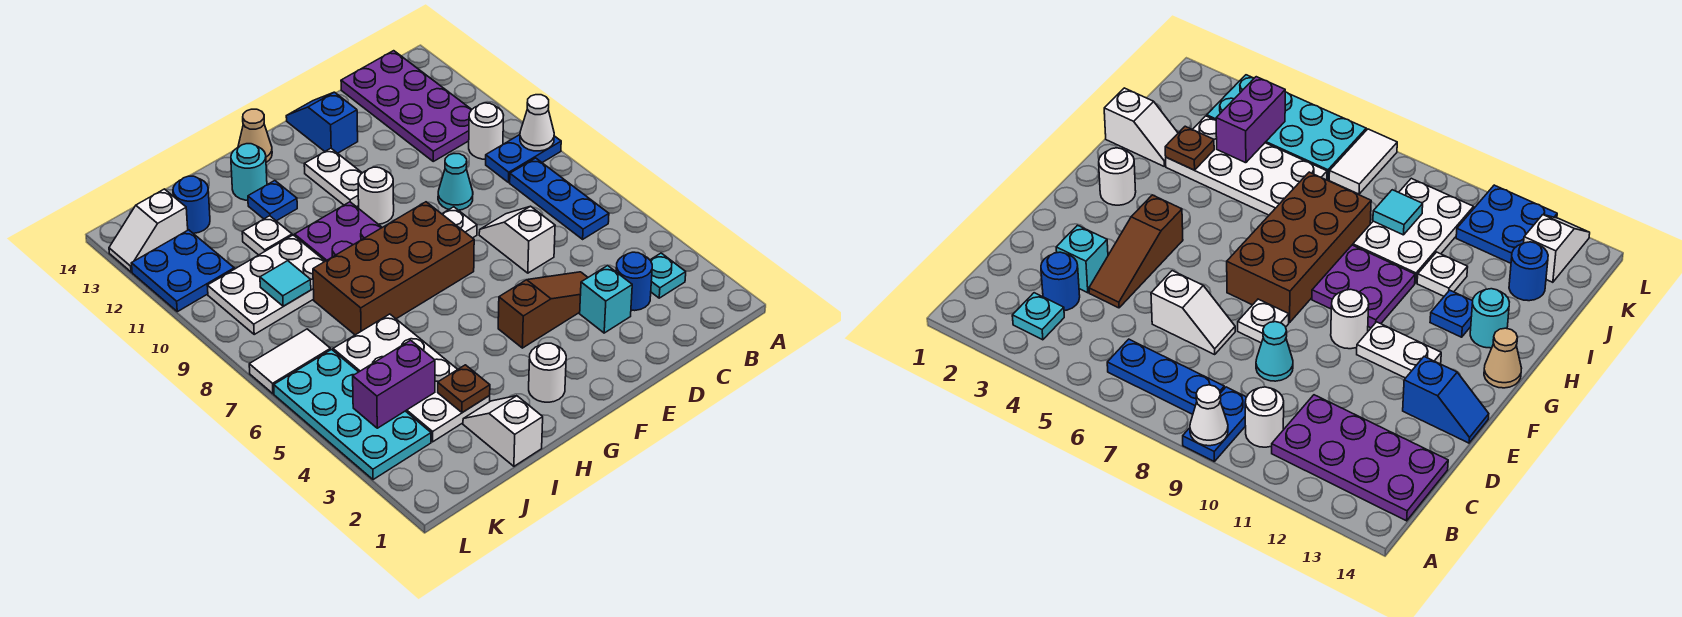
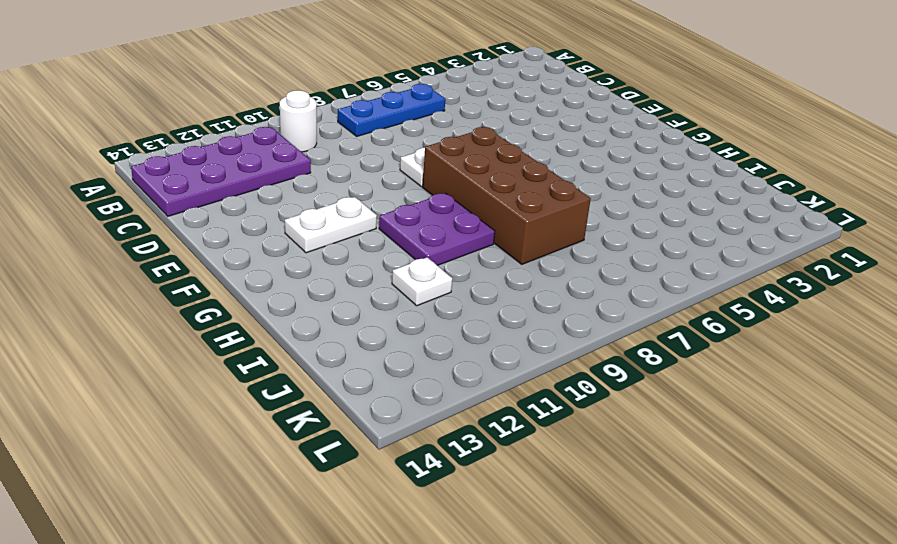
none -> blue 1x2 plate [486,135,561,182]
none -> cyan 1x1 plate [650,253,686,298]
none -> blue 1x1 round brick [616,252,652,311]
none -> cyan 1x1 brick [580,266,632,333]

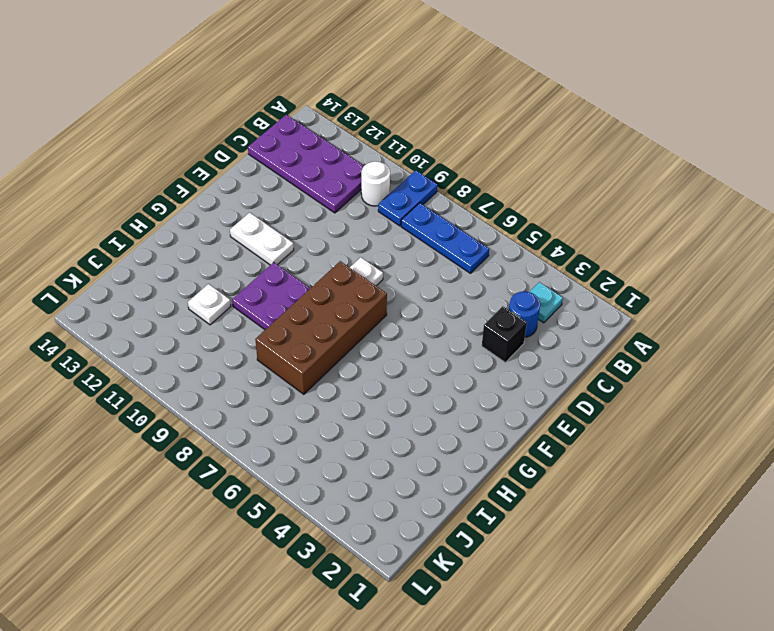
black 1x1 brick [482,306,527,362] -> cyan 1x1 brick [580,266,632,333]
none -> brown 1x3 slope [498,272,588,348]
none -> white 1x2 slope [479,206,555,273]
none -> cyan 1x1 cone [438,154,473,210]
none -> blue 1x2 slope [286,92,358,153]

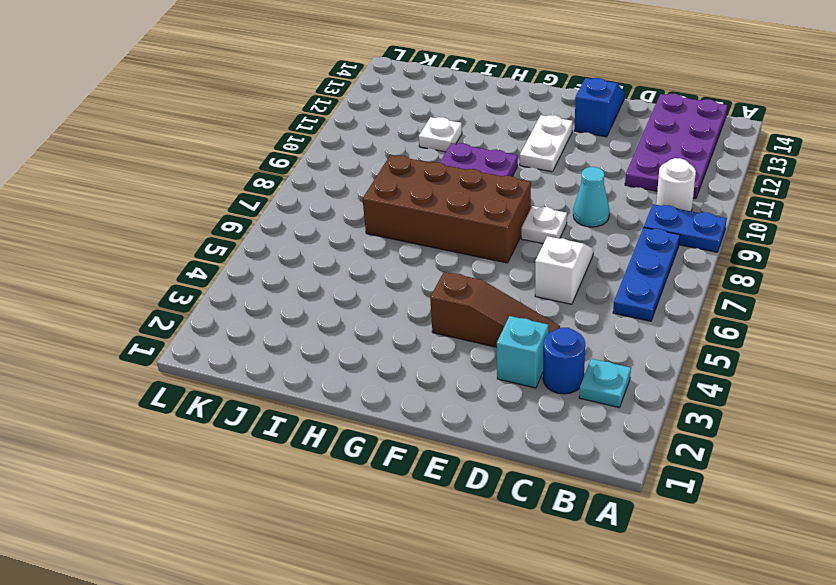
none -> white 1x1 round brick [358,167,394,224]
none -> white 1x1 round brick [529,343,566,402]
none -> tan 1x1 cone [238,109,272,162]
none -> blue 1x1 plate [248,181,297,221]

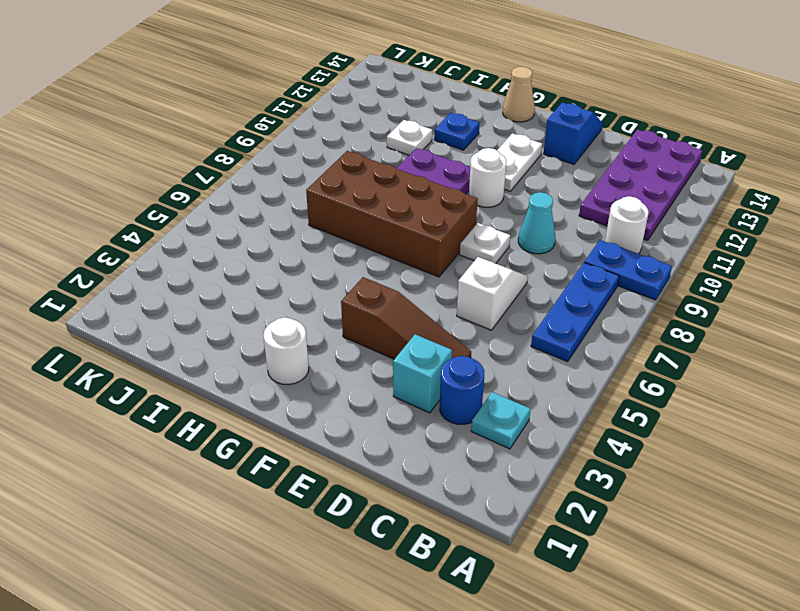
none -> cyan 1x1 round brick [231,144,267,200]
none -> white 1x2 slope [463,396,543,466]
none -> white 2x4 plate [333,314,490,442]
none -> white 2x3 plate [207,235,325,334]

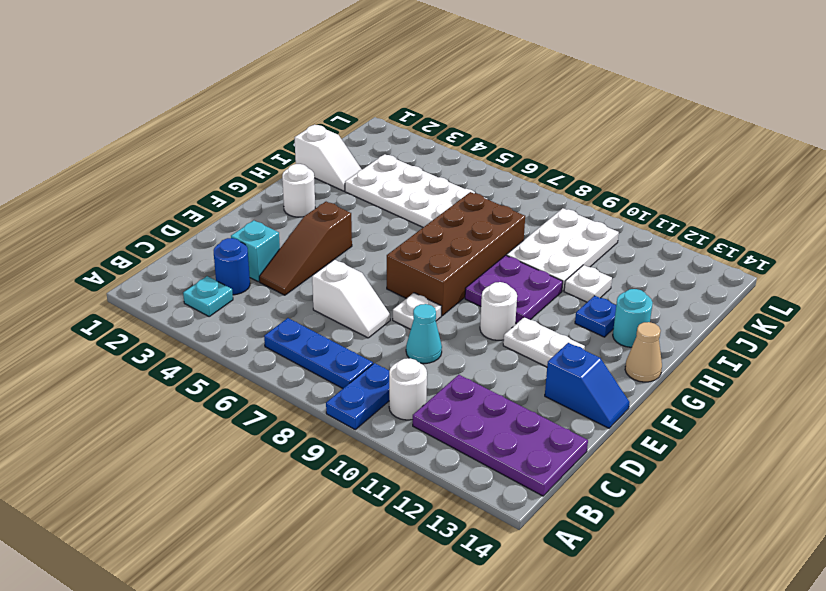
none -> blue 1x1 round brick [173,176,210,233]
none -> cyan 2x4 plate [274,349,431,480]
none -> white 1x2 tile [249,329,330,394]
none -> blue 2x2 plate [131,230,234,312]

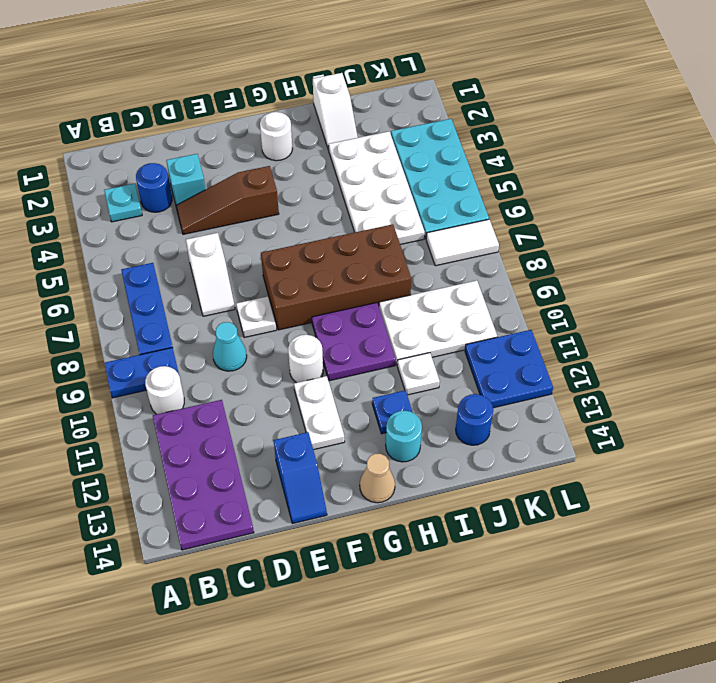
none -> white 1x2 slope [109,189,188,272]
none -> white 1x1 cone [520,95,554,151]
none -> brown 1x1 plate [438,365,490,413]
none -> purple 1x2 brick [353,340,435,428]

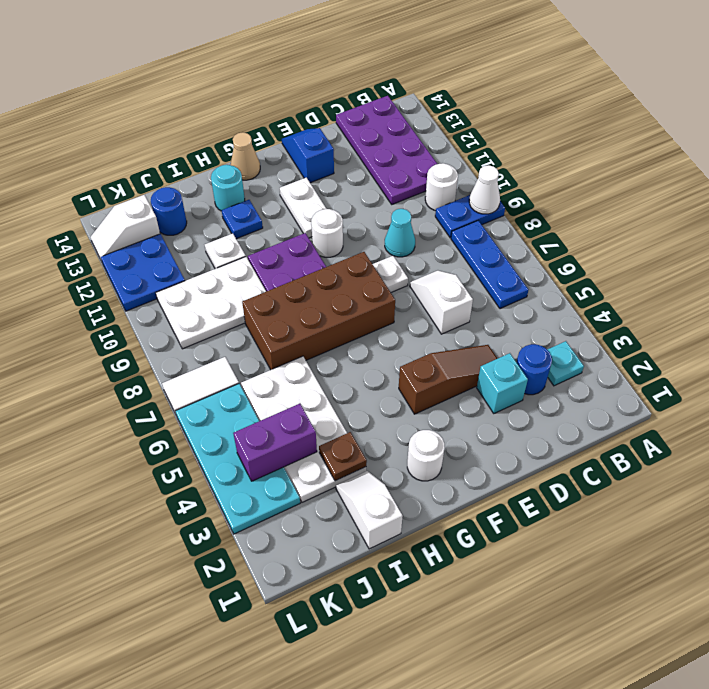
none -> cyan 1x1 tile [260,261,311,306]

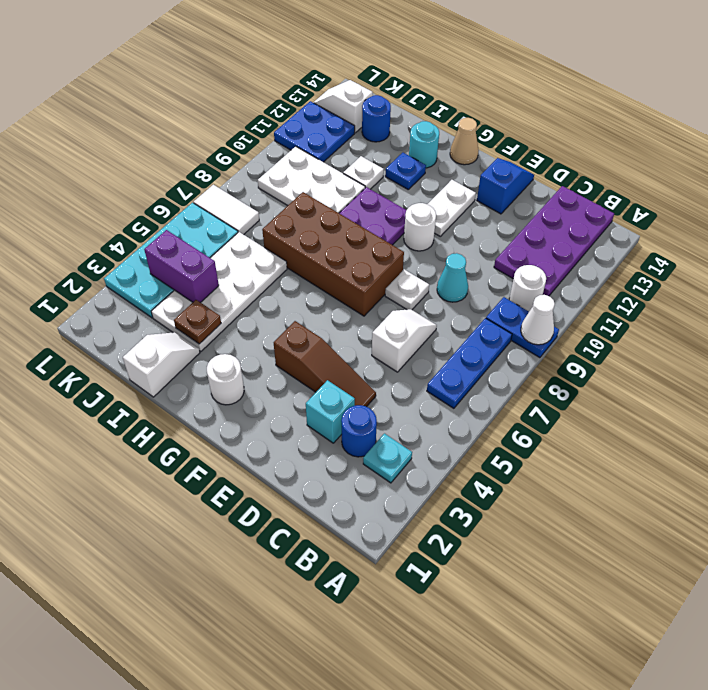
none -> cyan 1x1 tile [260,261,311,306]

